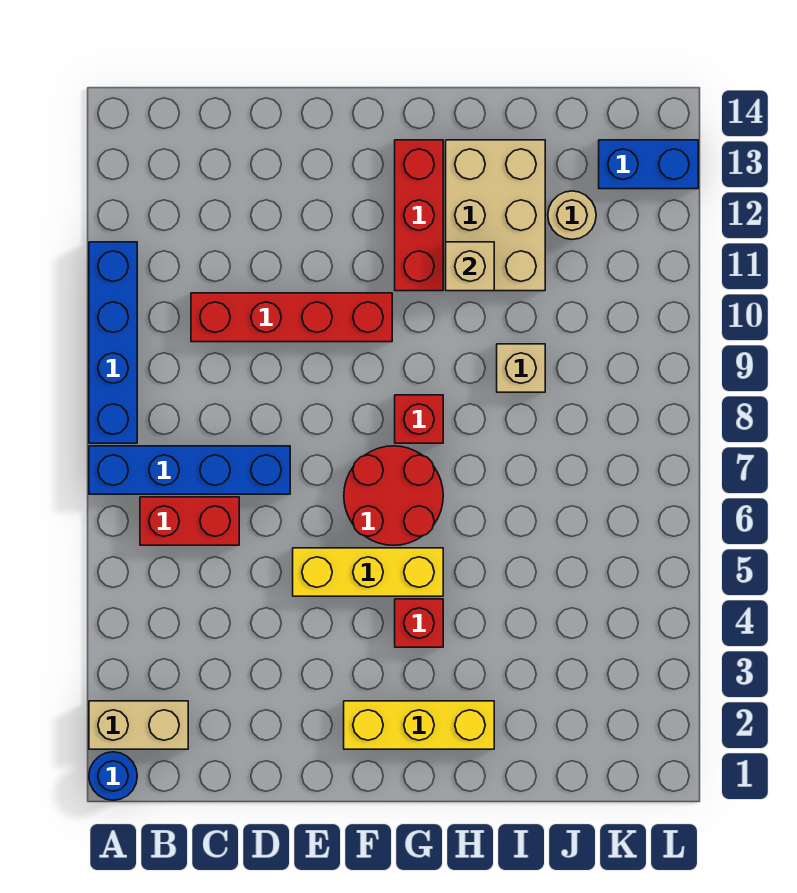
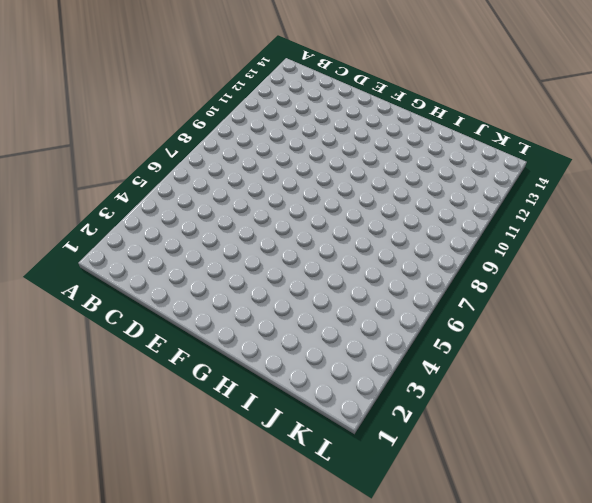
none -> blue 1x1 round brick [89,752,137,800]
none -> tan 1x2 brick [89,701,188,749]
none -> blue 1x4 brick [89,446,290,494]

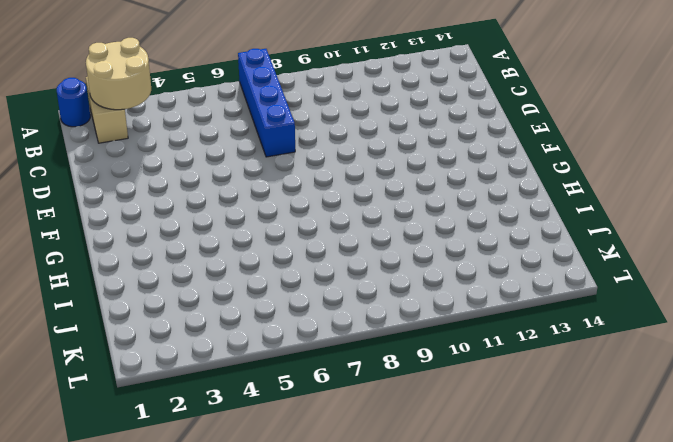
tan 2x2 round brick [86,38,151,110] -> none
none -> blue 1x4 brick [89,242,137,443]
none -> red 1x2 brick [140,497,239,545]
none -> red 1x4 brick [191,293,392,342]

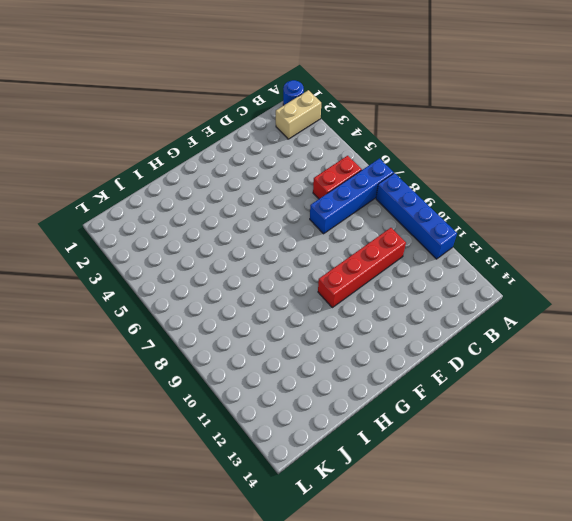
none -> yellow 1x3 brick [293,548,443,596]
none -> yellow 1x3 brick [344,701,494,749]
none -> red 2x2 round brick [344,446,443,545]

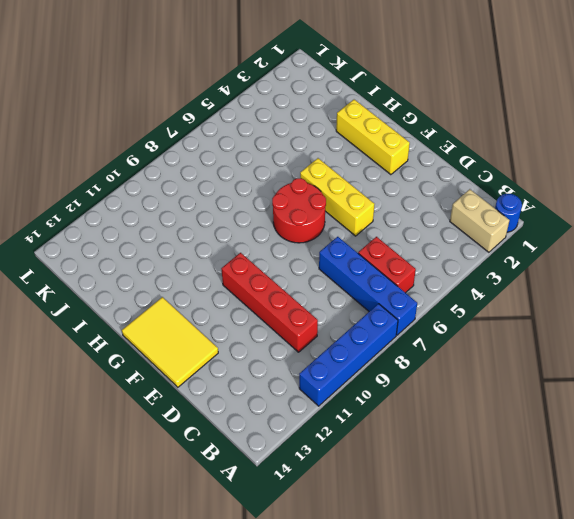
yellow 2x3 tile [122,297,218,387] -> red 1x3 brick [395,140,443,291]
none -> red 1x1 brick [395,599,443,647]
none -> red 1x1 brick [395,395,443,443]
none -> tan 2x3 brick [446,140,545,291]

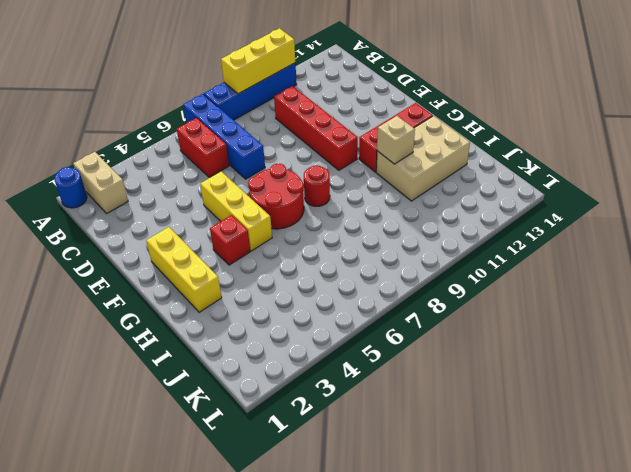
yellow 1x3 brick [221,28,295,94] -> none
red 1x1 round brick [304,165,330,206] -> red 1x1 brick [395,395,443,443]
none -> tan 1x1 brick [497,344,545,392]
none -> tan 1x1 round brick [548,191,596,239]
none -> blue 1x2 brick [599,140,698,189]

